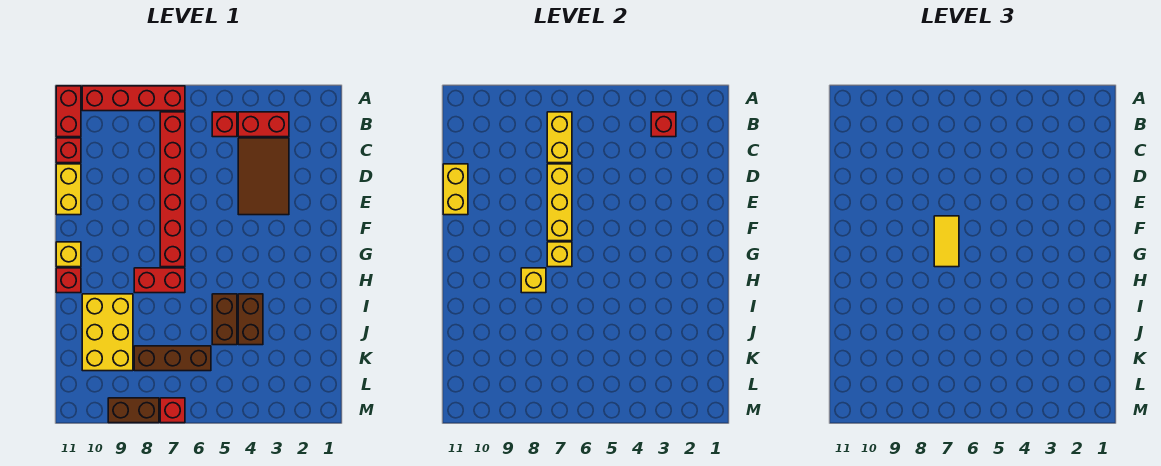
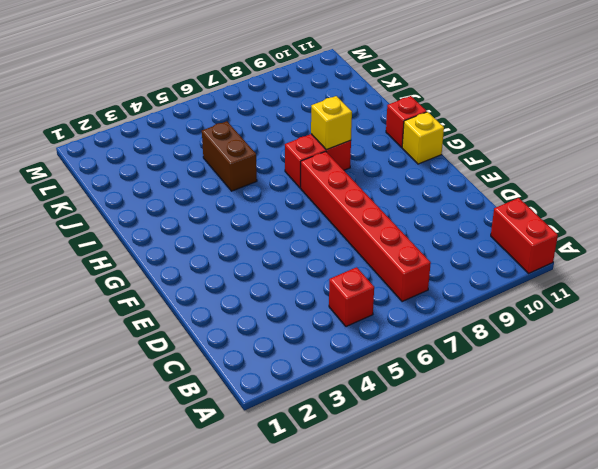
none -> red 1x4 brick [82,86,185,111]
none -> red 1x2 brick [238,112,289,137]
none -> brown 2x3 tile [238,138,289,215]

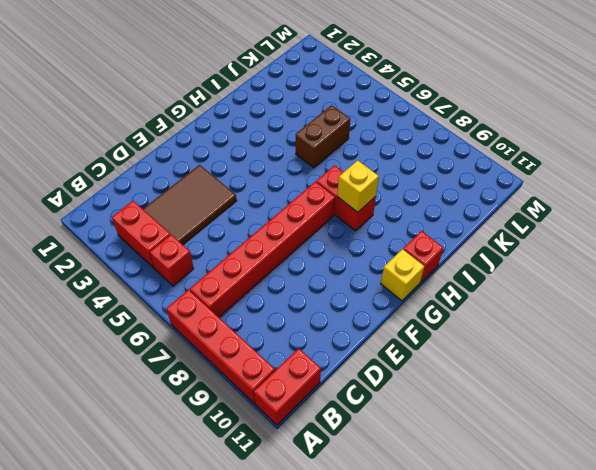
none -> red 1x1 brick [56,138,81,163]
none -> yellow 1x2 brick [56,164,81,215]
none -> brown 1x2 brick [238,294,263,345]

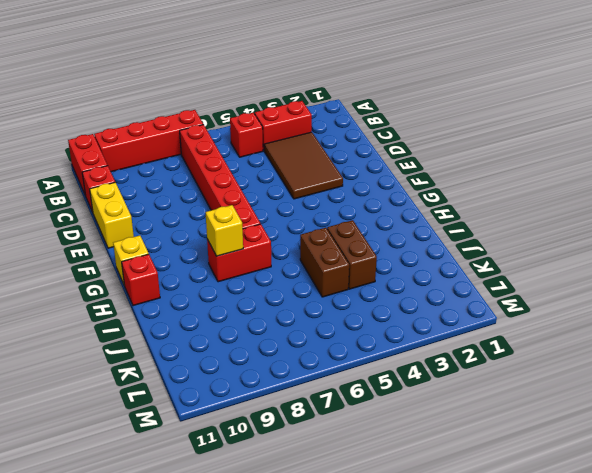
none -> yellow 2x3 brick [82,294,133,371]
none -> brown 1x3 brick [134,346,211,371]
none -> red 1x1 brick [160,398,185,423]

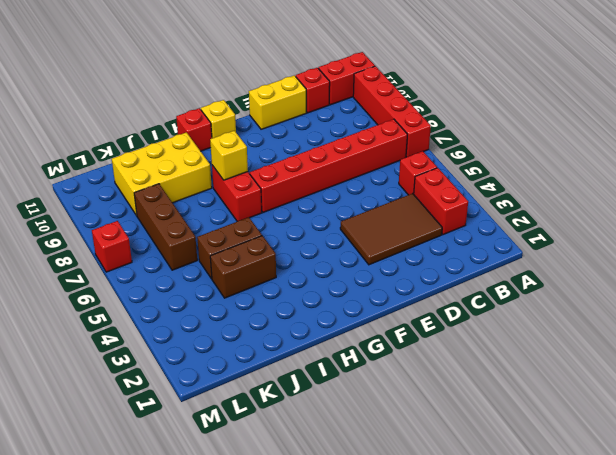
none -> brown 1x2 brick [108,398,159,423]
none -> red 1x1 brick [651,112,676,137]
none -> yellow 1x2 brick [547,112,572,163]

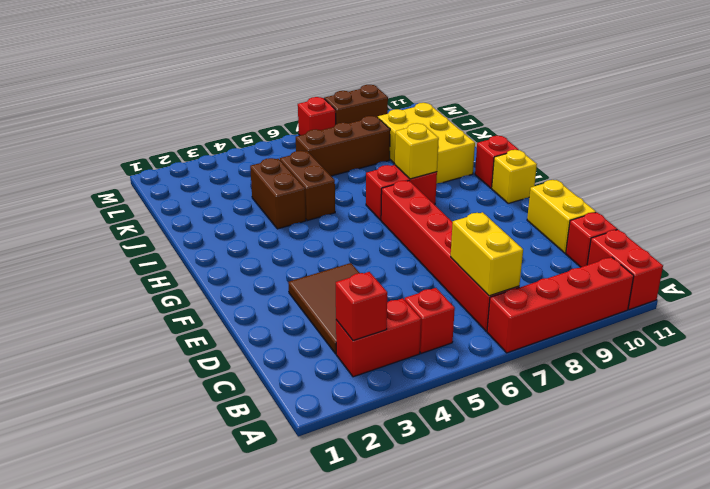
none -> yellow 1x3 brick [547,164,572,241]
none -> yellow 1x2 brick [443,164,468,215]
none -> yellow 1x1 brick [547,242,572,267]

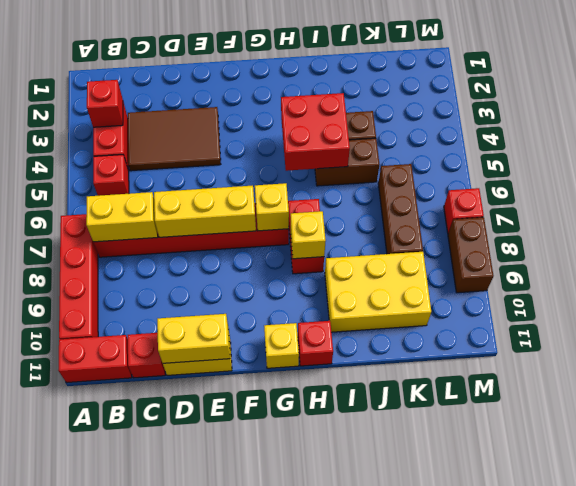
red 2x2 brick [281,93,350,171] -> none
none -> yellow 1x2 tile [934,216,959,267]

